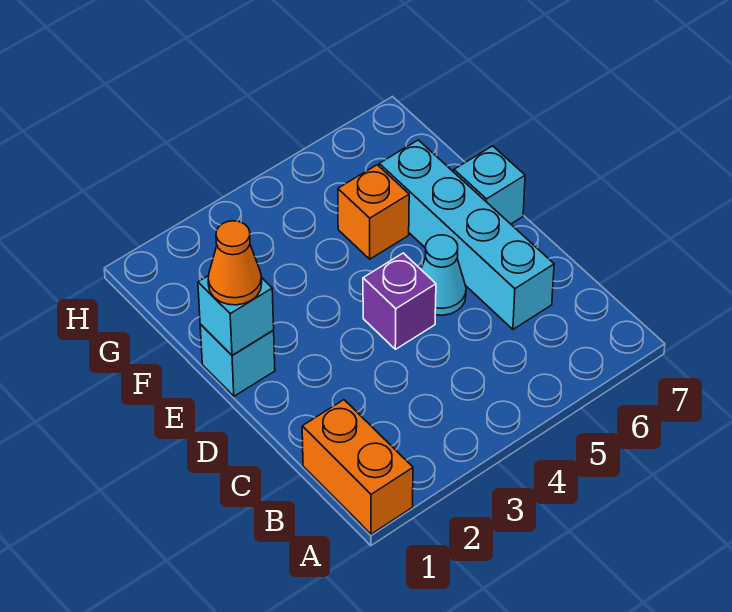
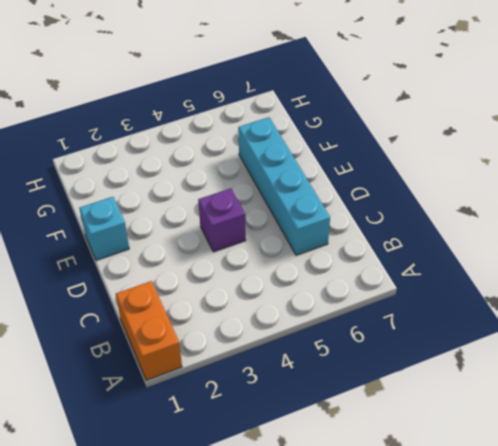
none -> cyan 1x1 cone [421,235,466,315]
none -> cyan 1x1 brick [454,146,525,224]

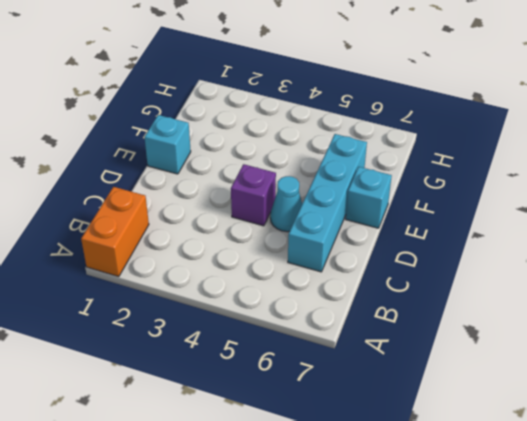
none -> orange 1x1 brick [338,165,409,259]
none -> cyan 1x1 brick [198,275,274,355]

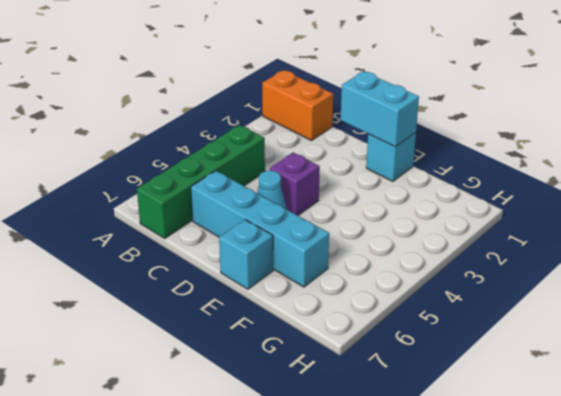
green 1x4 brick [137,125,265,238] -> none
cyan 1x2 brick [340,71,419,147] -> cyan 1x1 brick [198,275,274,355]
none -> orange 1x1 brick [338,165,409,259]
none -> orange 1x1 cone [208,221,262,305]

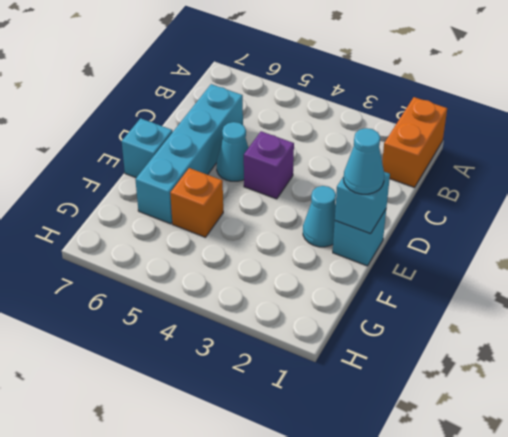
cyan 1x1 cone [344,128,384,194] -> orange 1x1 cone [208,221,262,305]
cyan 1x1 cone [303,186,336,247] -> none

